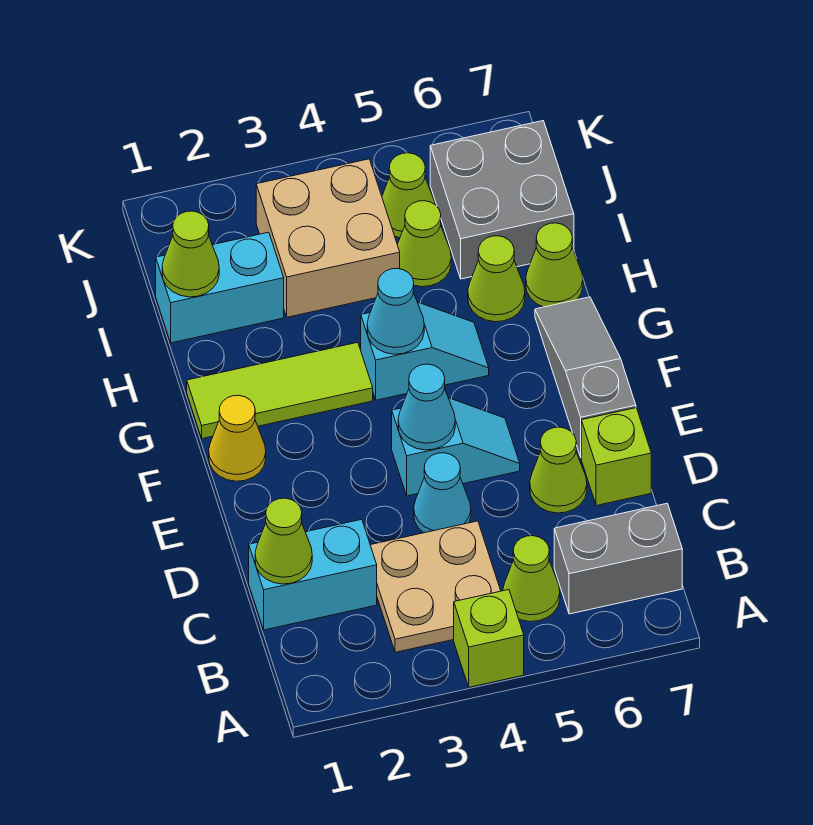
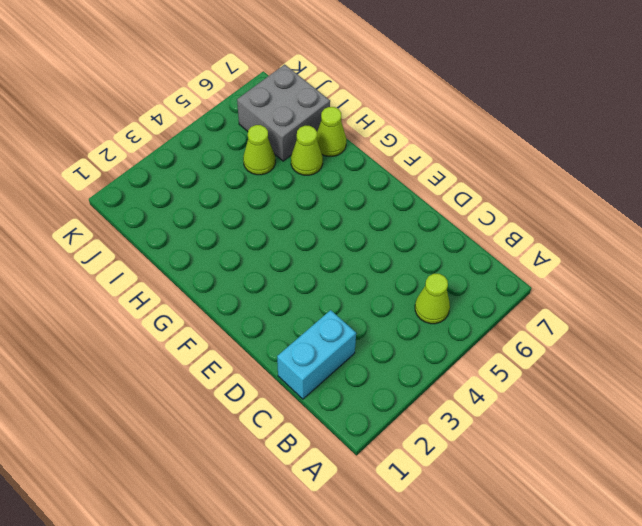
none -> lime 1x1 brick [454,590,524,687]
none -> tan 2x2 plate [370,521,501,652]
none -> grey 1x2 brick [554,503,682,614]

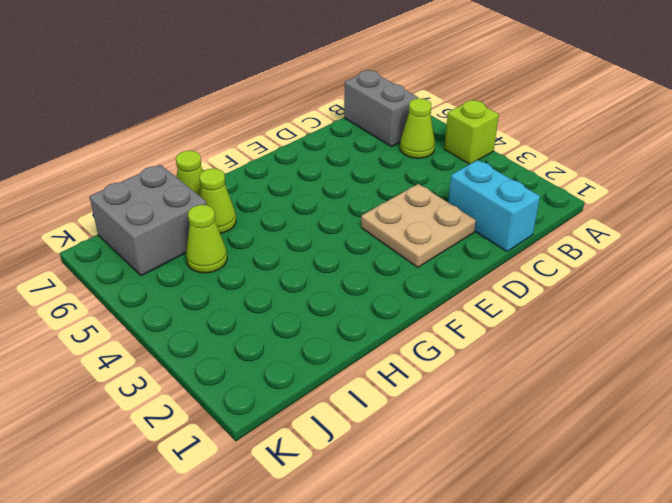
tan 2x2 plate [361,184,476,267] -> tan 2x2 plate moved to [370,521,501,652]
none -> cyan 1x1 cone [414,453,471,533]
none -> lime 1x1 cone [530,427,587,513]
none -> lime 1x1 brick [581,408,651,506]

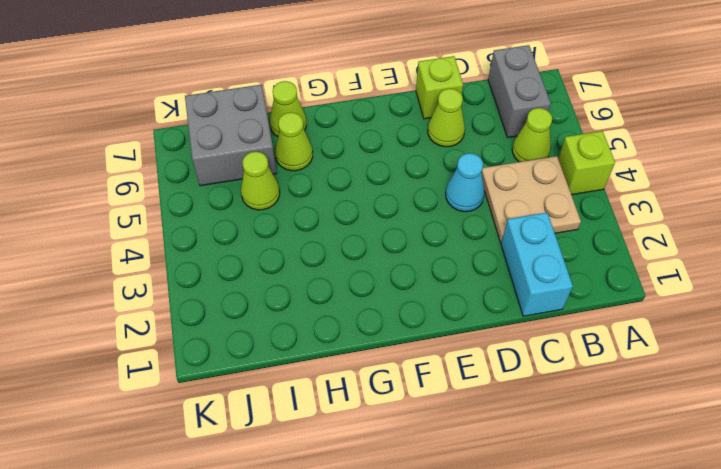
none -> cyan 1x2 slope [392,398,520,496]
none -> grey 1x3 slope [535,297,636,457]
none -> yellow 1x1 cone [209,395,266,481]

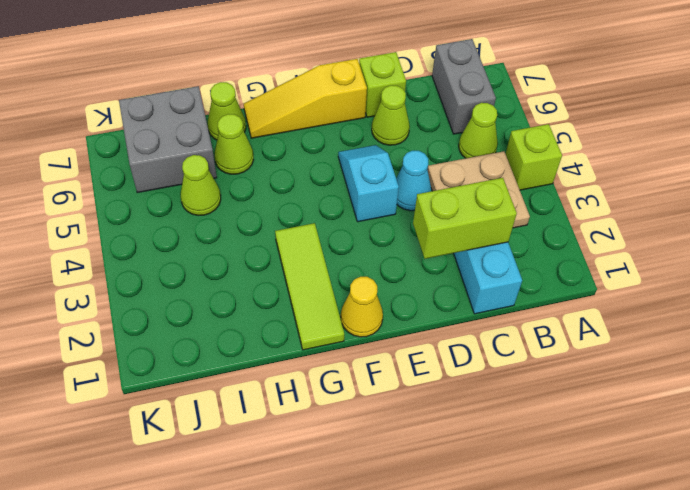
lime 1x2 brick [413,178,517,259] -> none
yellow 1x3 slope [244,59,367,138] -> grey 1x3 slope [535,297,636,457]
none -> cyan 1x2 slope [361,302,489,400]
none -> cyan 1x2 brick [156,232,284,343]
none -> tan 2x2 brick [256,159,400,317]

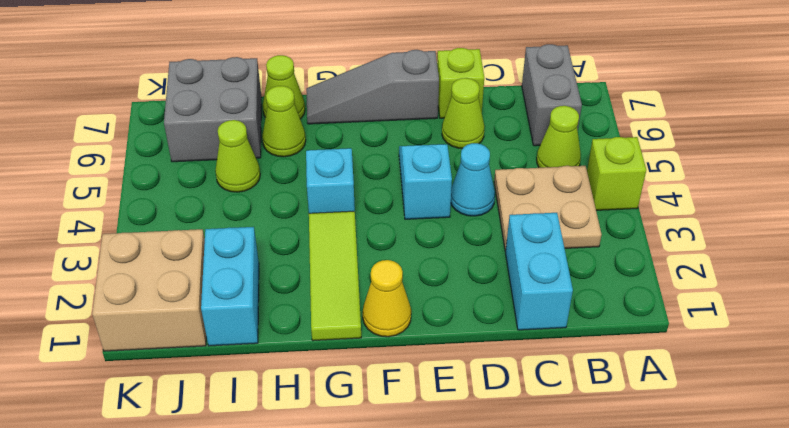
tan 2x2 brick [92,229,206,351] -> tan 2x2 brick moved to [256,159,400,317]
none -> lime 1x1 cone [382,153,435,238]
none -> lime 1x1 cone [255,498,312,584]
none -> cyan 1x1 cone [398,364,455,450]

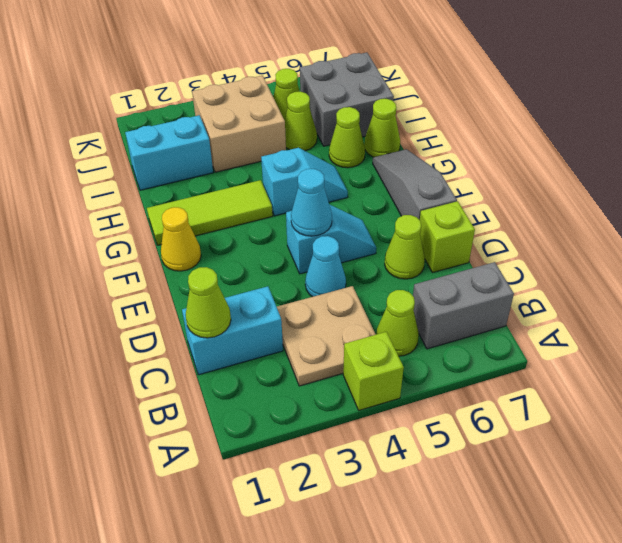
none -> cyan 1x1 cone [367,268,424,354]
none -> lime 1x1 cone [162,211,219,297]

